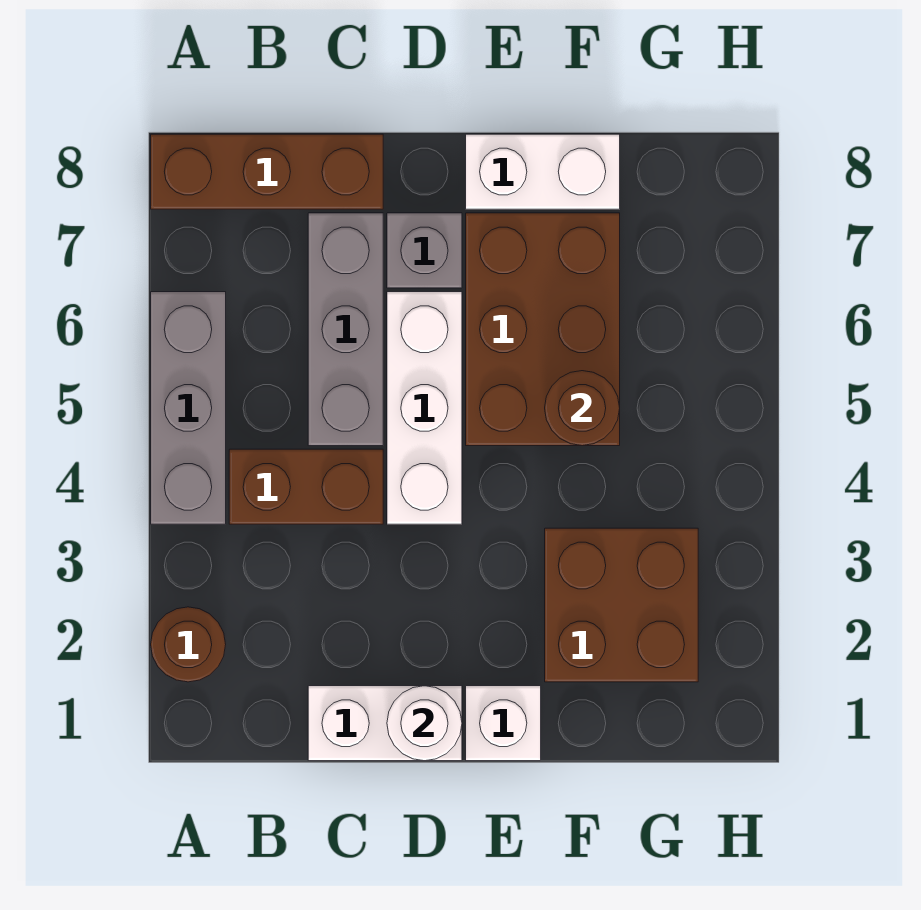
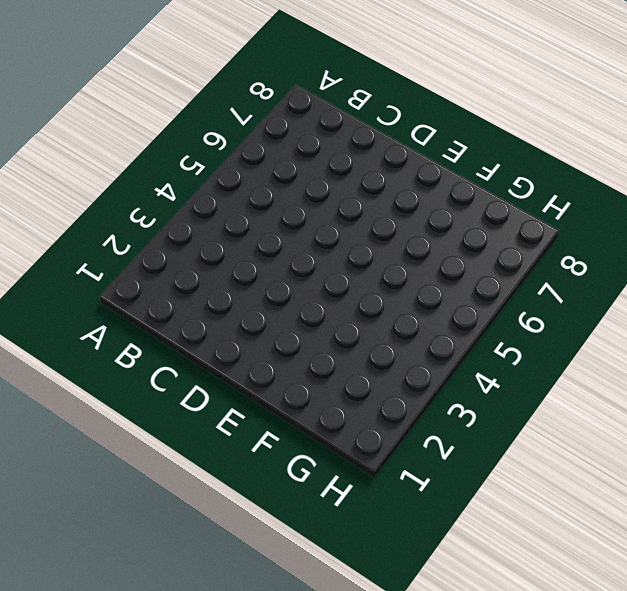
none -> brown 1x1 round brick [151,607,226,682]
none -> grey 1x3 brick [151,292,226,524]
none -> brown 1x3 brick [151,134,383,209]

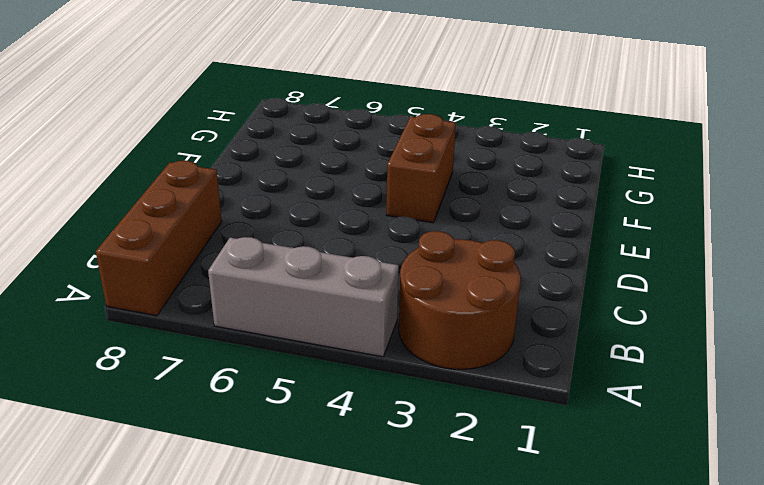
brown 2x2 round brick [399,231,521,369] -> brown 1x1 round brick [151,607,226,682]
brown 1x2 brick [387,114,456,223] -> brown 1x2 brick moved to [229,449,383,524]
none -> white 1x2 brick [308,686,462,761]
none -> grey 1x3 brick [308,213,383,446]
none -> white 1x3 brick [387,292,462,524]

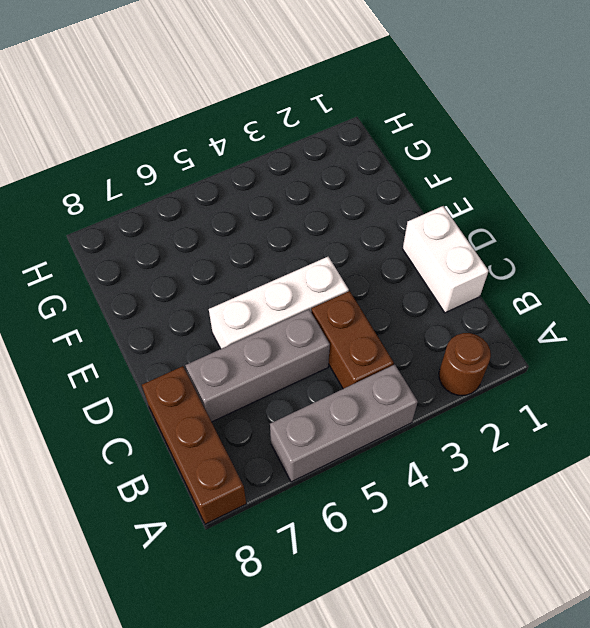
none -> grey 1x1 brick [387,213,462,288]
none -> white 1x1 brick [466,686,541,761]
none -> brown 2x3 brick [466,213,620,446]

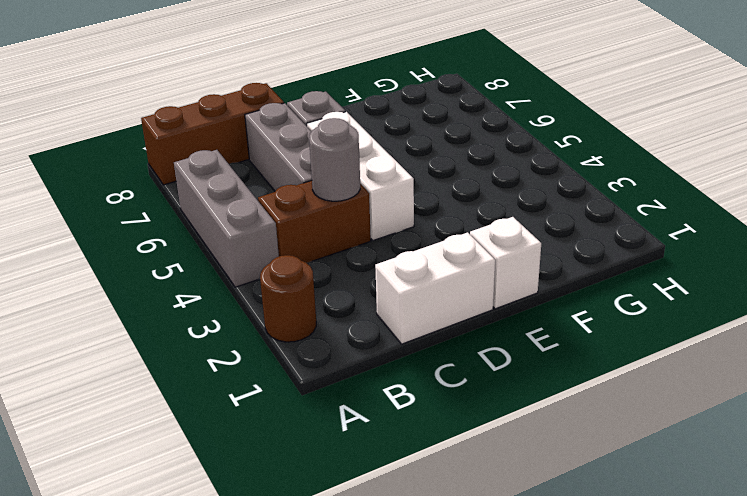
grey 1x1 round brick [309,118,360,201] -> none
none -> brown 2x3 brick [466,213,620,446]
none -> white 1x2 brick [466,134,620,209]
none -> brown 2x2 brick [545,528,698,682]

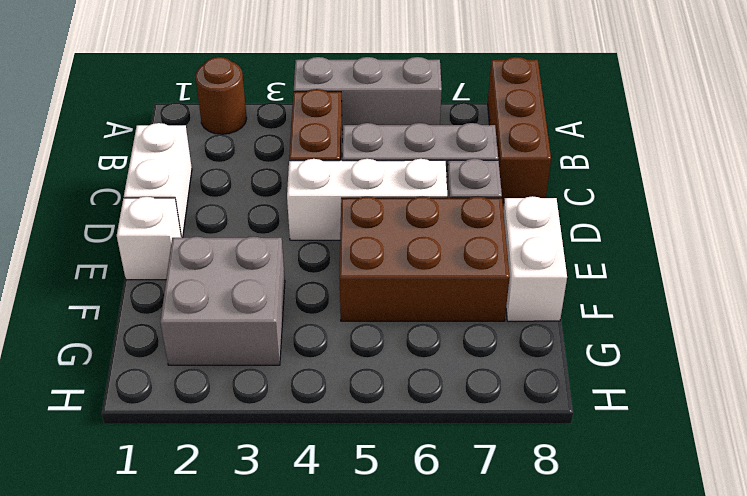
grey 2x2 brick [160,237,285,365] -> brown 2x2 brick [545,528,698,682]
none -> white 1x1 round brick [387,686,462,761]
none -> brown 1x1 round brick [545,371,620,446]

